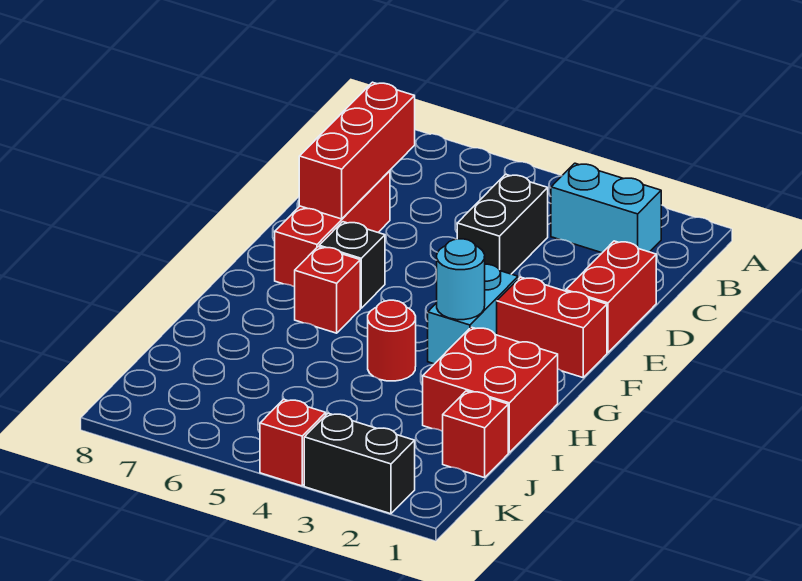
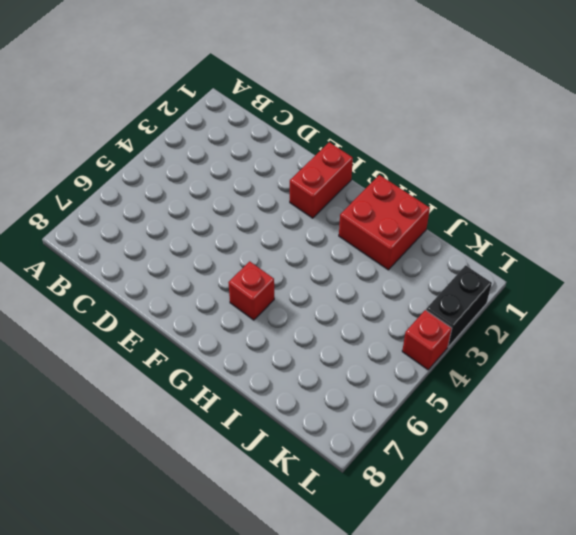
none -> cyan 1x2 brick [551,163,661,253]
none -> black 1x2 brick [457,174,548,274]
none -> red 1x2 brick [566,241,656,353]

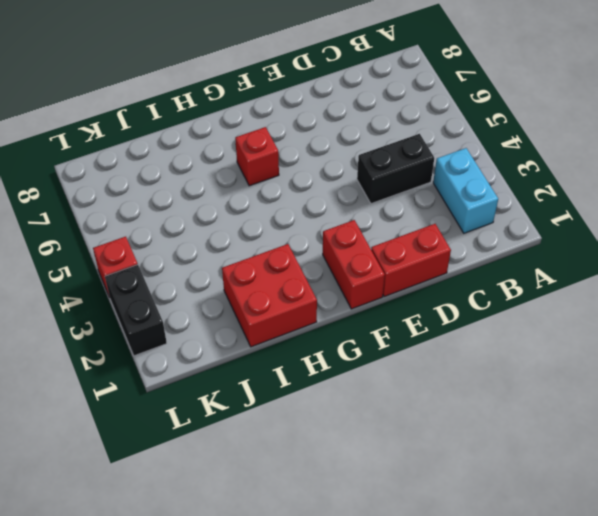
none -> red 1x3 brick [275,171,390,287]
none -> cyan 1x2 brick [428,264,518,364]
none -> black 1x1 brick [319,222,385,308]

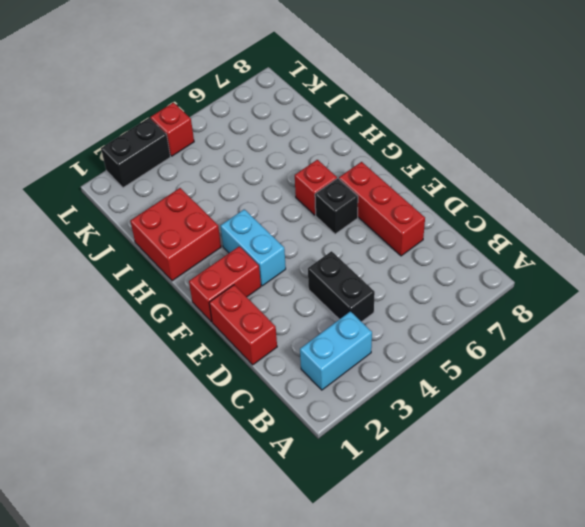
none -> red 1x1 round brick [368,300,416,381]
none -> red 1x1 brick [443,391,508,478]
none -> red 1x3 brick [299,82,415,219]

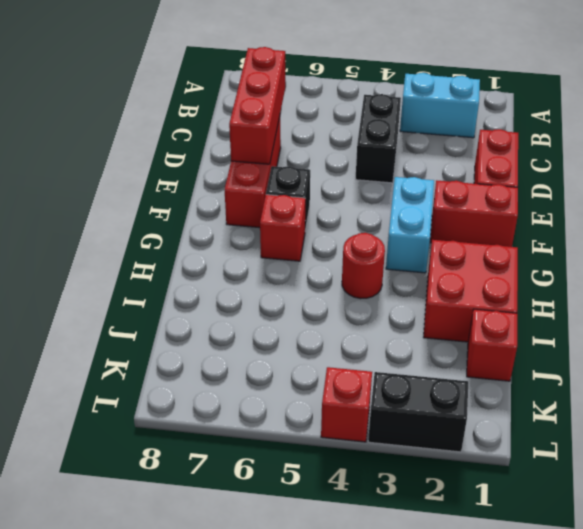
none -> cyan 1x1 round brick [437,239,485,320]

